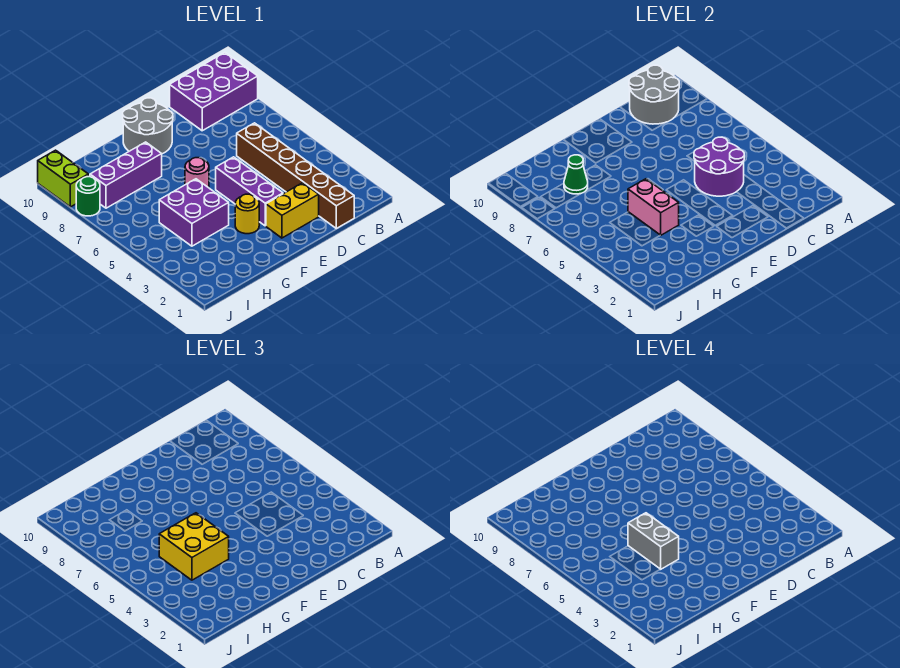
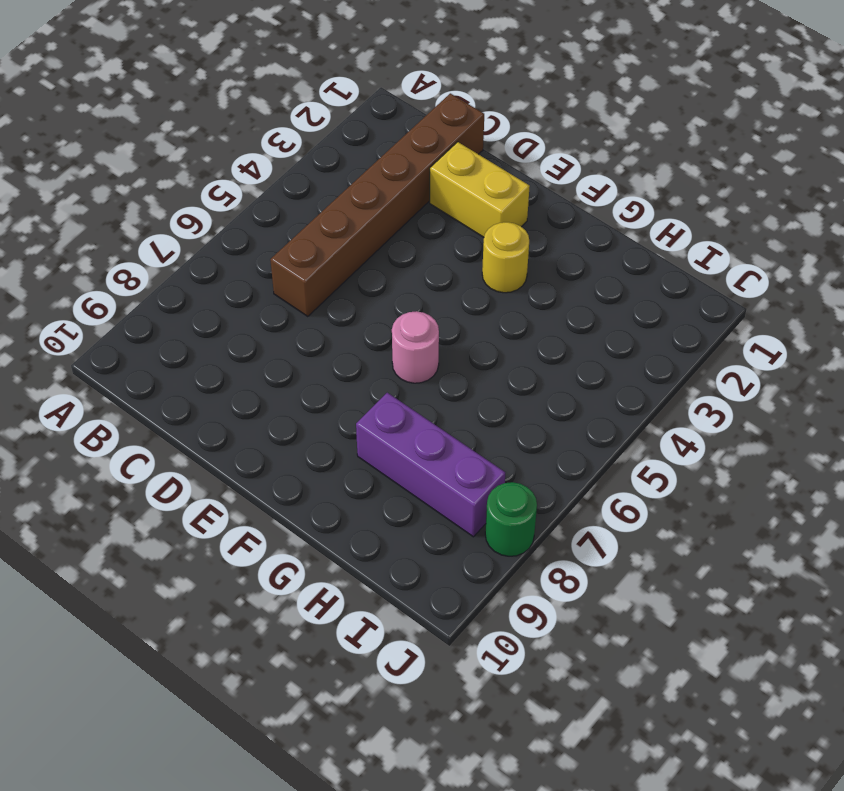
none -> purple 2x3 brick [170,53,258,131]
none -> purple 1x3 brick [216,157,283,226]
none -> grey 2x2 round brick [123,98,173,154]

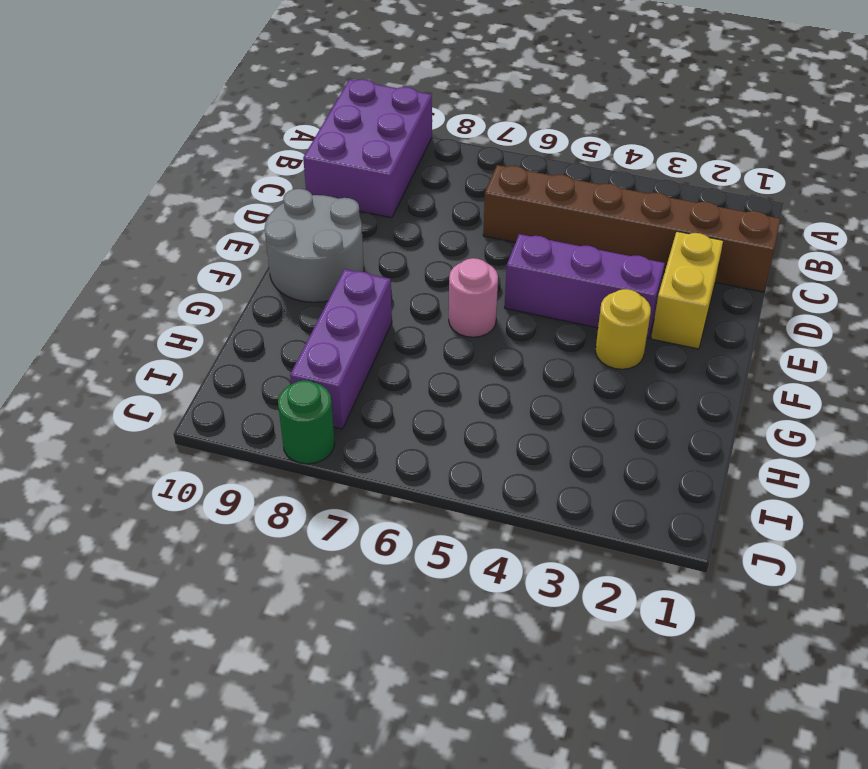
none -> purple 2x2 brick [159,179,229,246]
none -> lime 1x2 brick [38,150,88,207]
none -> grey 2x2 round brick [629,65,679,124]

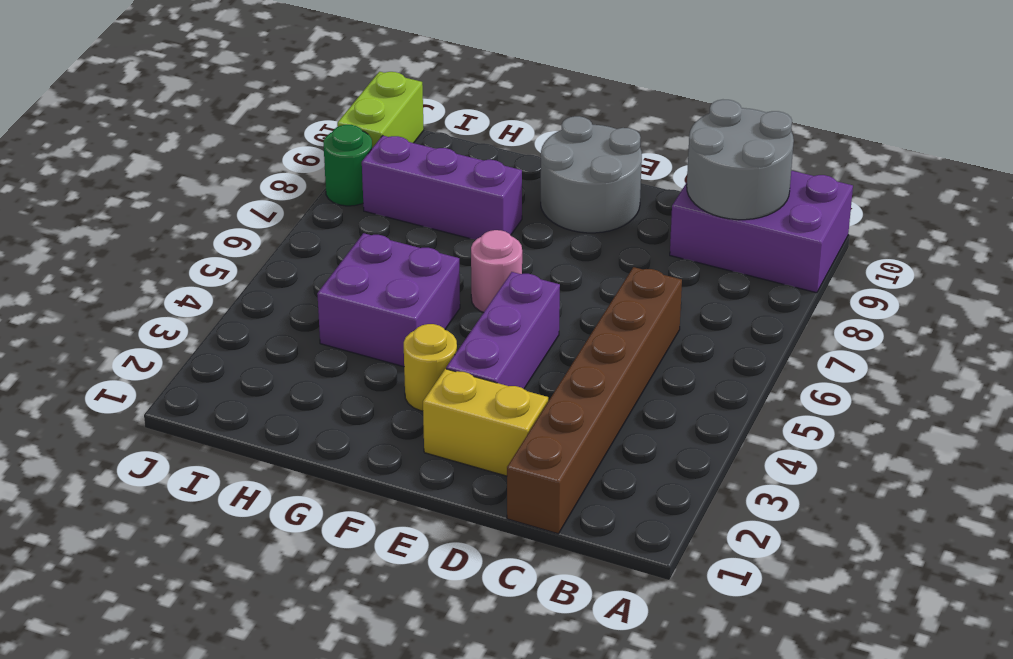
none -> purple 2x2 round brick [694,137,744,196]
none -> pink 1x2 brick [628,179,679,235]
none -> green 1x1 cone [564,155,588,194]

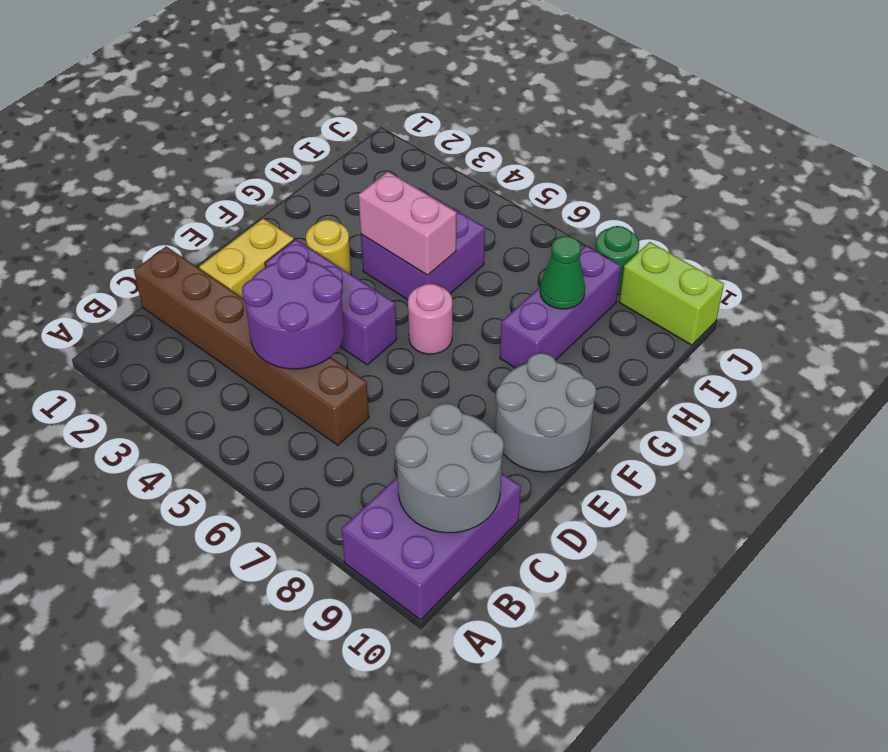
none -> yellow 2x2 brick [159,513,229,580]
none -> grey 1x2 brick [628,513,679,569]

